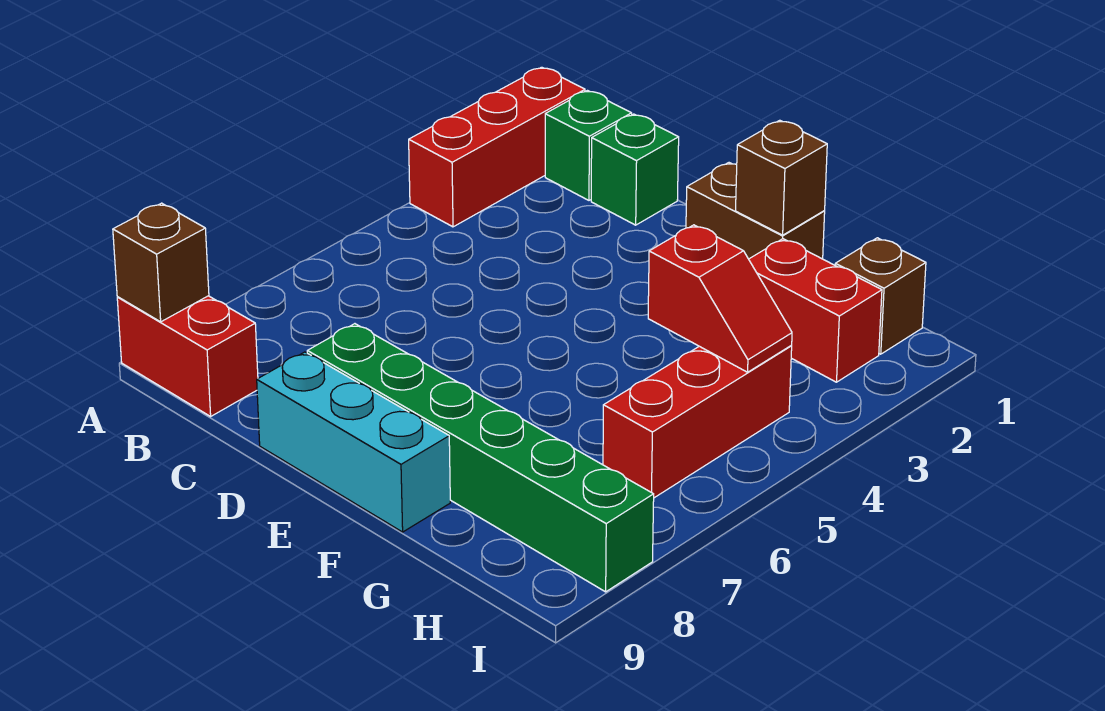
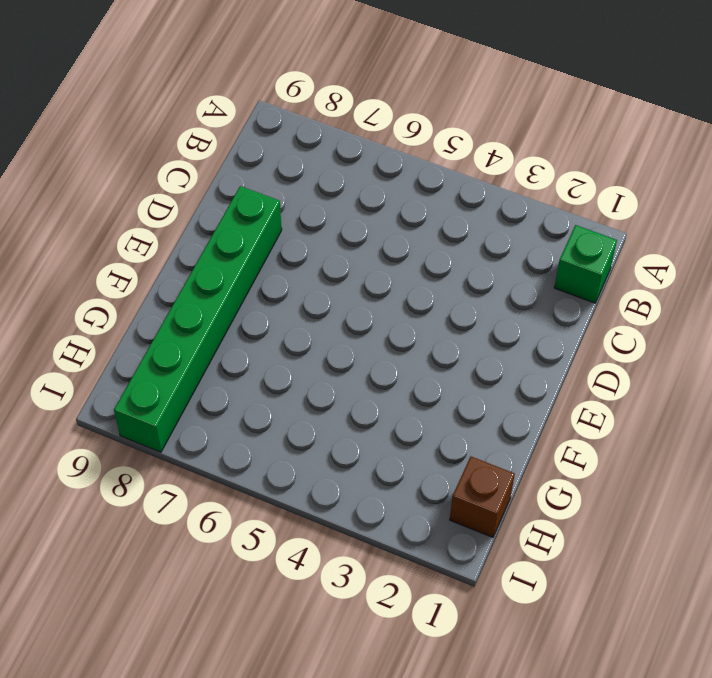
none -> red 1x3 brick [409,67,585,227]
none -> red 1x2 brick [117,296,258,416]
none -> green 1x1 brick [591,114,679,225]

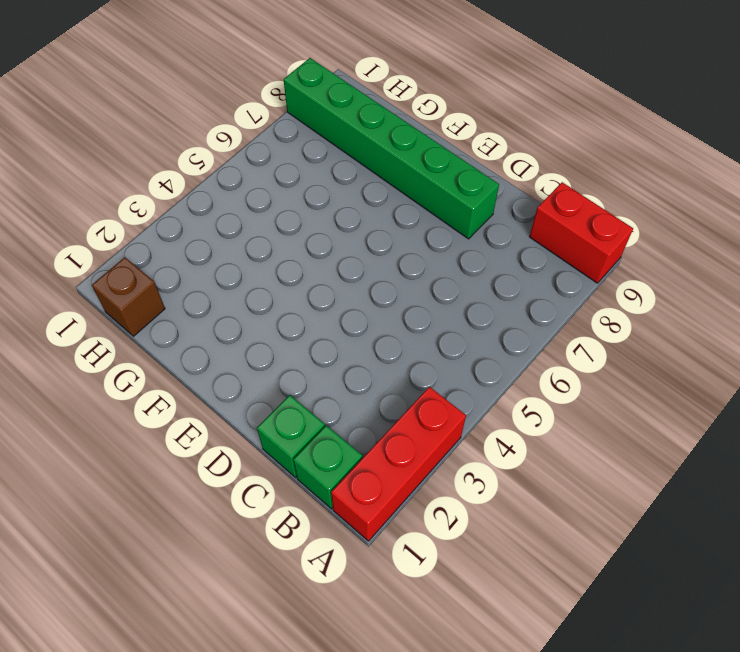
none -> cyan 1x3 brick [257,352,450,532]
none -> brown 1x2 brick [686,163,825,259]
none -> red 1x2 brick [749,239,882,382]

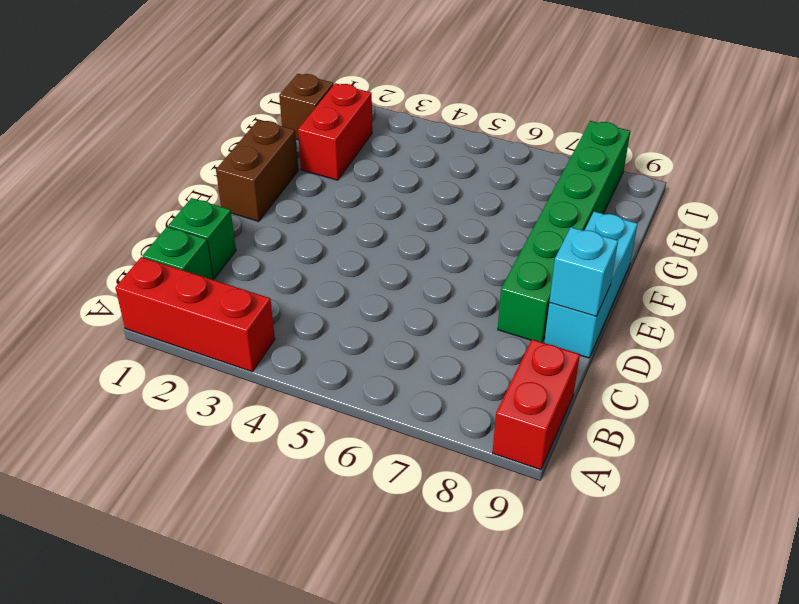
cyan 1x1 brick [549,227,618,316] -> none
none -> red 1x3 brick [603,346,792,498]
none -> brown 1x1 brick [113,203,209,322]
none -> brown 1x1 brick [736,120,827,235]

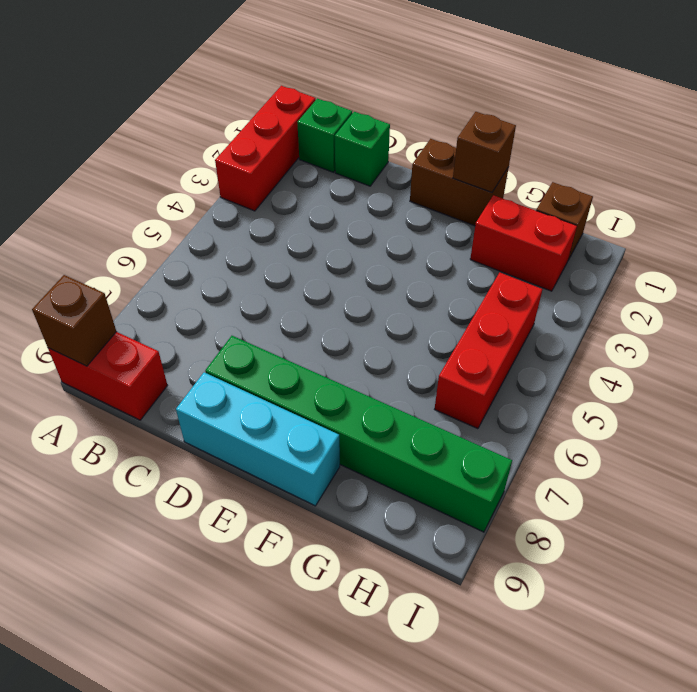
none -> red 1x2 slope [648,225,792,372]

